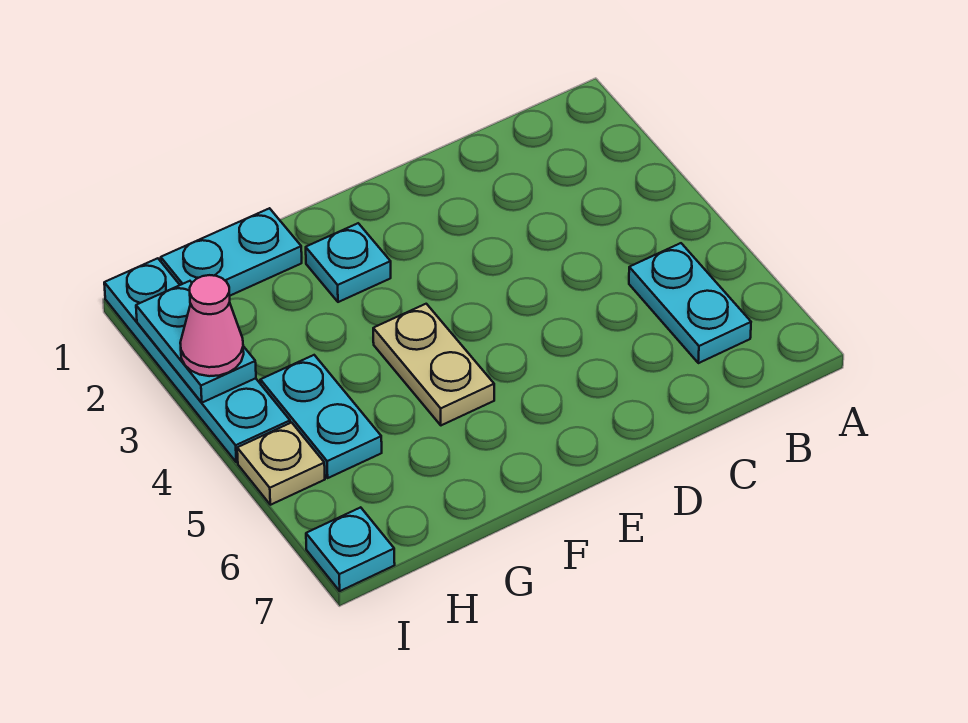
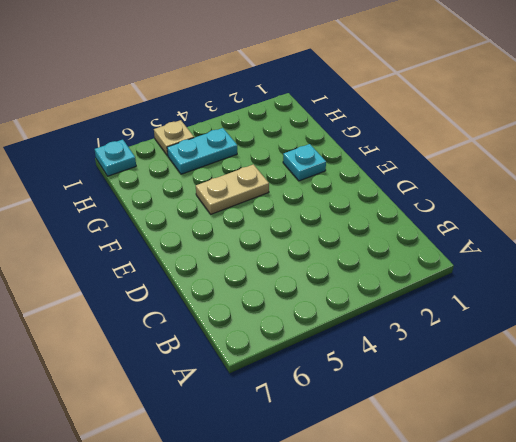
none -> cyan 1x2 plate [629,243,751,363]
none -> cyan 1x2 plate [161,208,302,296]

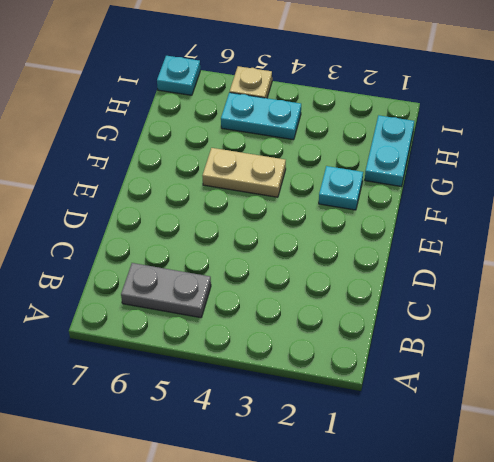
grey 1x2 plate [121,263,211,318] -> cyan 1x2 plate [629,243,751,363]
none -> cyan 1x4 plate [104,258,290,462]
none -> cyan 1x2 plate [136,281,256,403]

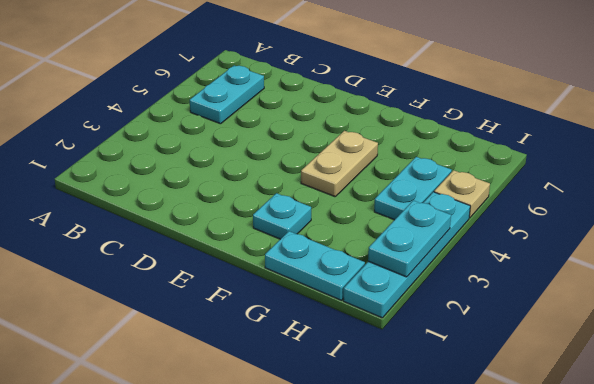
none -> cyan 1x1 plate [306,507,395,591]
none -> pink 1x1 cone [180,275,244,376]

